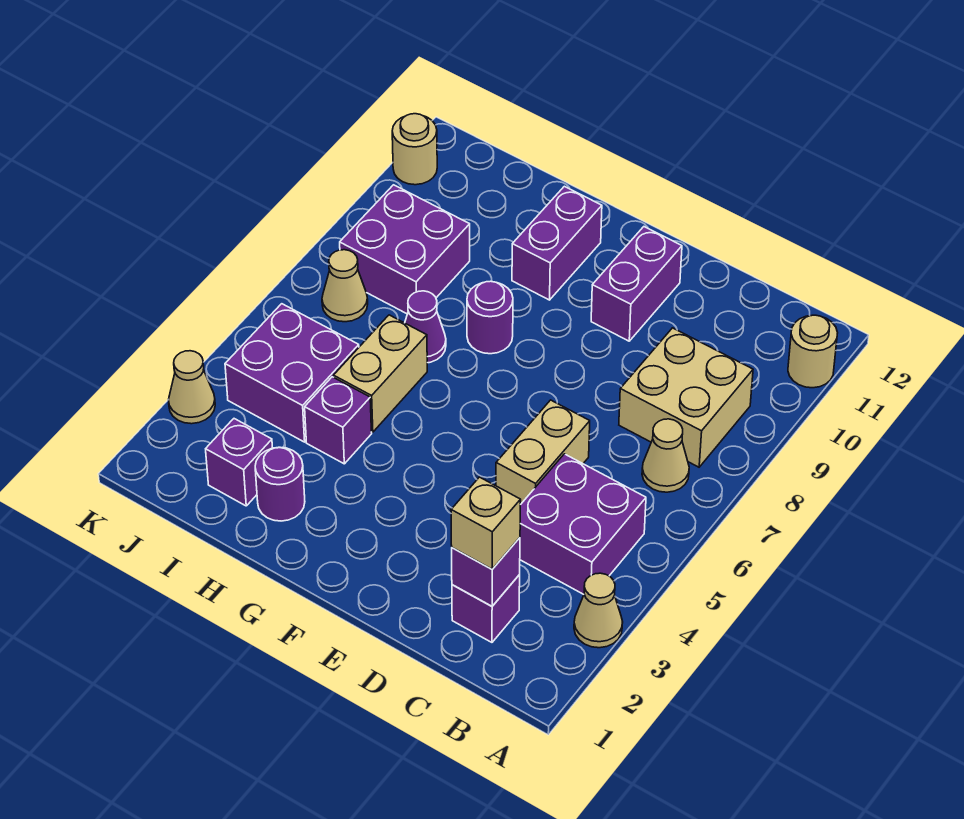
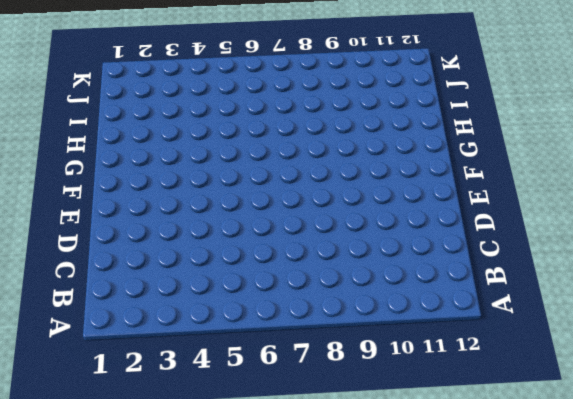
none -> tan 1x1 cone [574,573,623,648]
none -> tan 1x1 round brick [788,315,838,388]
none -> purple 2x2 brick [520,454,646,594]

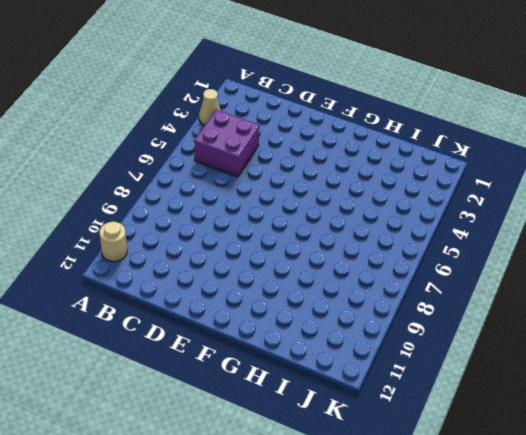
none -> tan 1x1 cone [642,419,689,492]
none -> tan 2x2 brick [619,328,753,467]
none -> purple 1x1 brick [452,575,520,642]

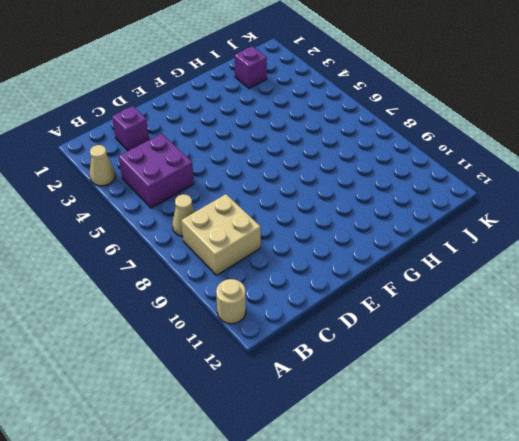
none -> tan 1x2 brick [496,400,590,505]
none -> purple 1x2 brick [591,227,682,341]
none -> purple 1x1 round brick [467,281,513,354]

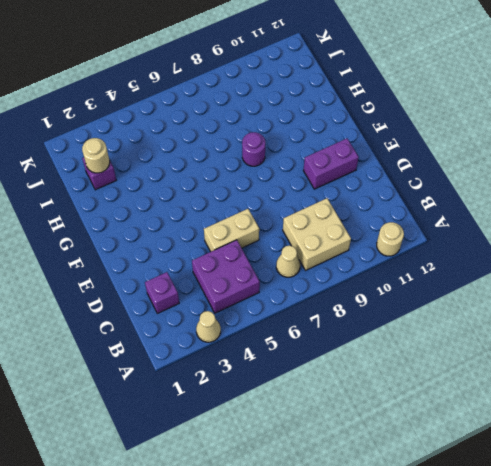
tan 1x1 round brick [82,138,110,173] -> tan 1x1 round brick moved to [392,114,437,185]
none -> purple 1x2 brick [512,186,602,300]
none -> purple 1x1 round brick [255,447,305,521]
none -> purple 1x1 brick [305,377,372,464]

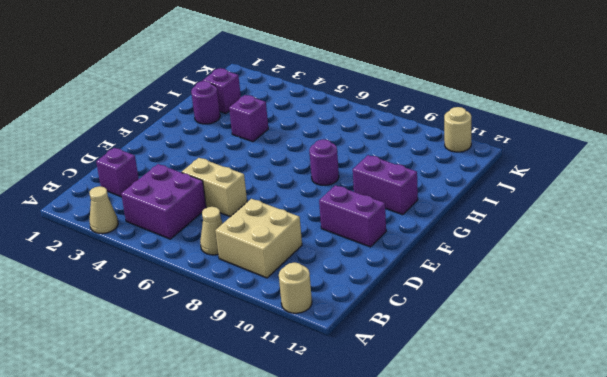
none -> tan 1x2 brick [334,315,427,432]
none -> purple 1x1 cone [405,291,446,363]
none -> purple 2x2 brick [225,304,359,442]

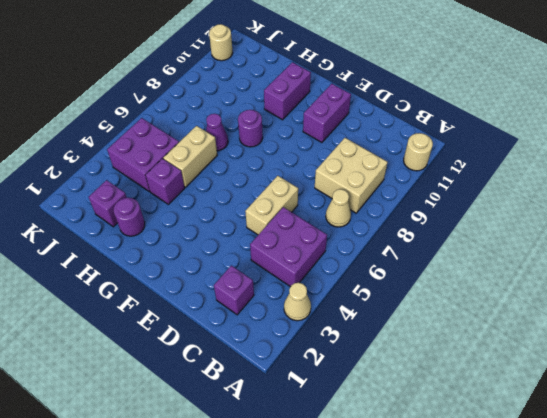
none -> purple 2x2 brick [340,185,470,314]
none -> tan 1x1 cone [322,250,368,322]
none -> tan 1x1 cone [168,351,215,424]

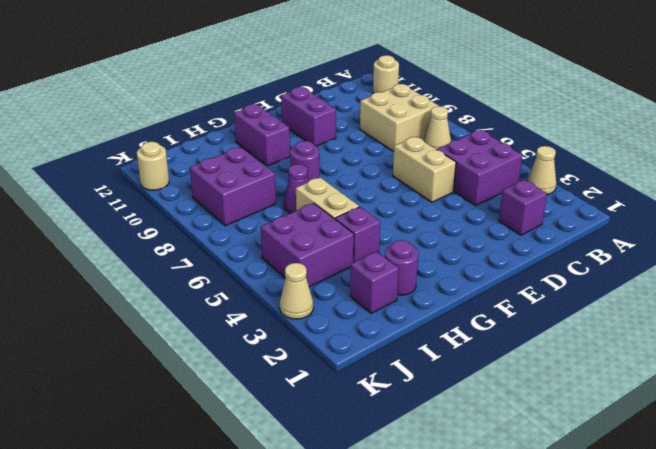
none -> tan 1x1 cone [322,250,368,322]
none -> purple 1x1 brick [452,538,520,606]
none -> tan 1x1 brick [451,477,521,569]

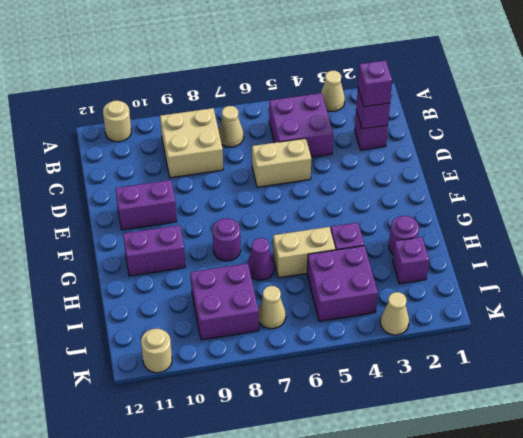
purple 1x1 brick [358,60,392,107] -> tan 1x1 brick [451,477,521,569]

